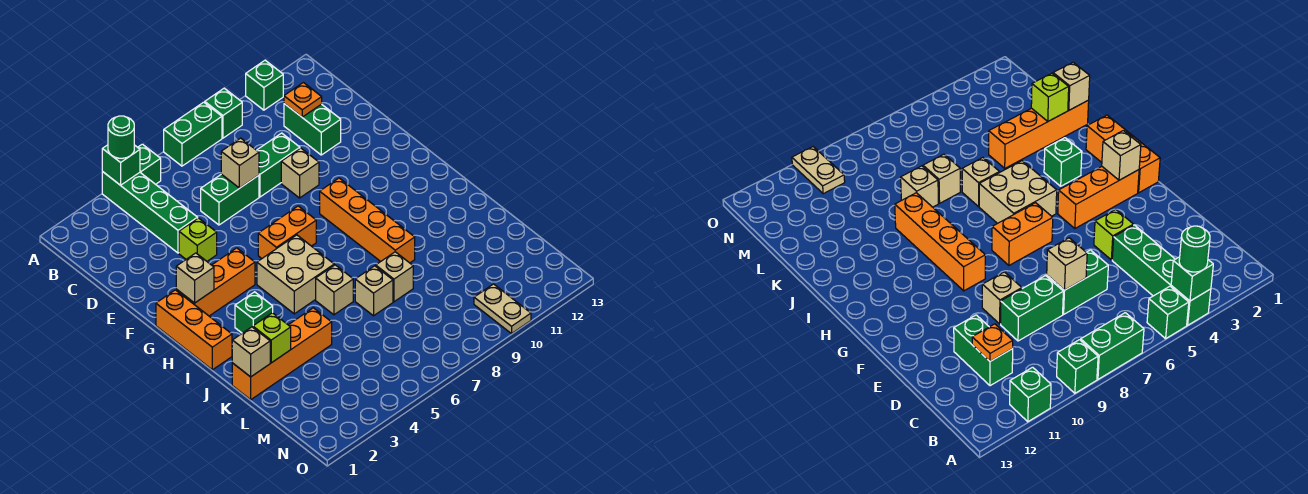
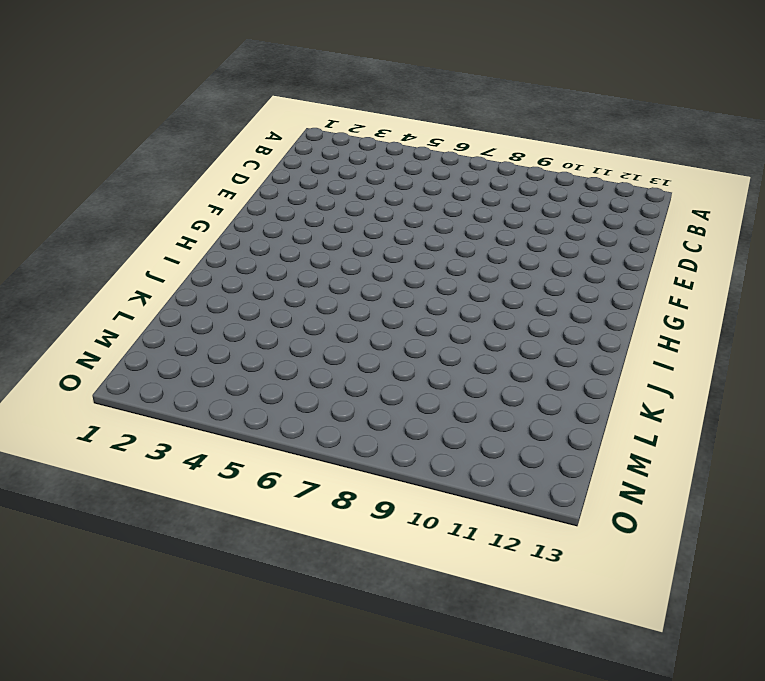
none -> green 1x4 brick [102,171,198,253]
none -> green 1x1 brick [138,144,161,184]
none -> green 1x2 brick [164,102,222,166]

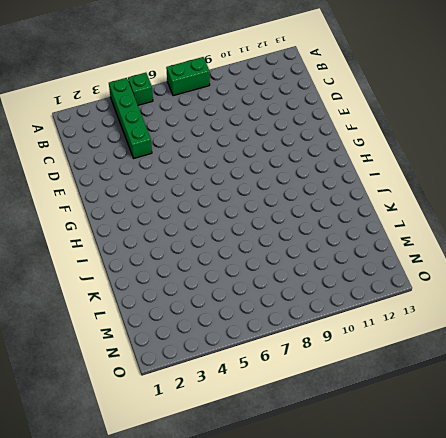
none -> green 1x1 brick [205,88,242,138]
none -> green 1x1 brick [246,60,283,110]
none -> green 1x2 brick [284,104,341,155]

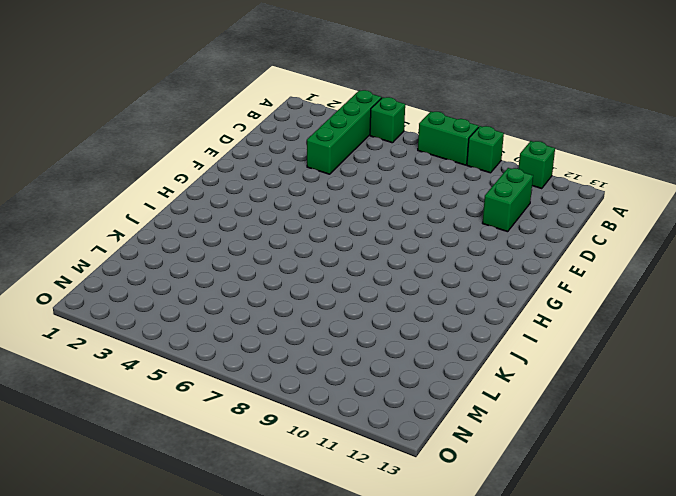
none -> green 1x2 brick [201,174,259,225]
none -> green 1x2 brick [257,133,300,197]
none -> lime 1x1 brick [179,218,217,261]

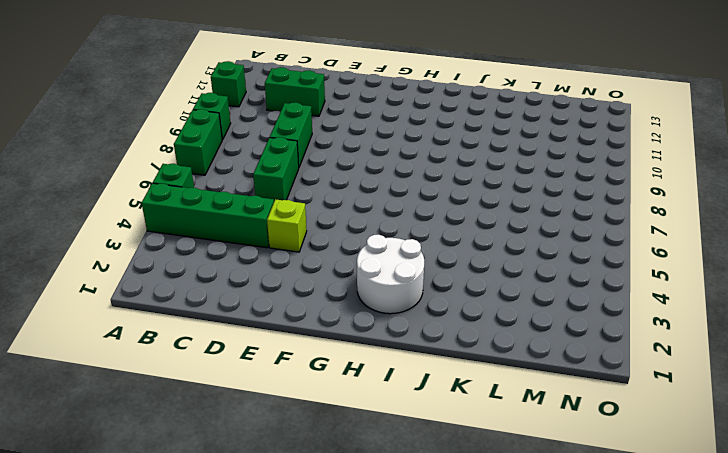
white 2x2 round brick [357,235,424,314] -> green 1x1 brick [235,292,273,333]
none -> tan 1x1 brick [281,148,319,198]
none -> orange 1x3 brick [156,290,232,370]
none -> orange 1x3 brick [176,248,255,316]

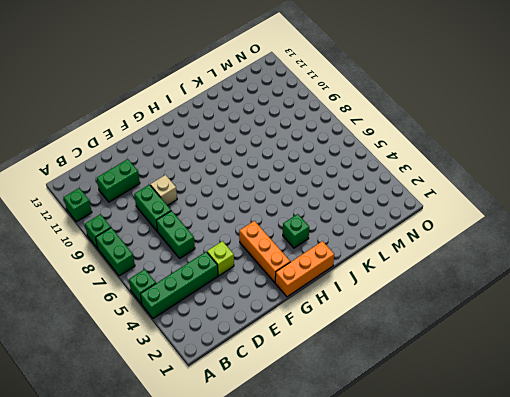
none -> orange 1x2 brick [258,206,316,258]
none -> orange 1x4 brick [320,178,415,263]
none -> tan 2x2 brick [257,235,334,314]

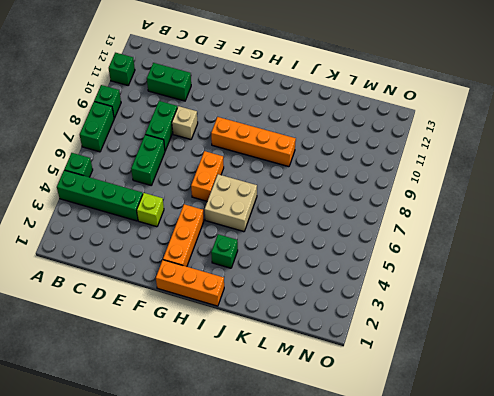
none -> tan 1x1 brick [316,265,353,315]
none -> orange 1x4 brick [232,308,332,400]
none -> tan 1x1 brick [355,266,393,316]

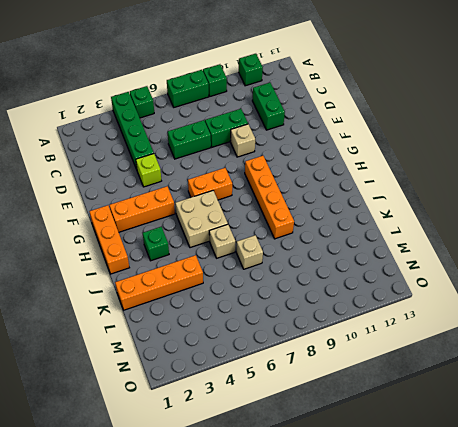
none -> tan 1x1 brick [376,252,413,302]
none -> tan 1x2 plate [474,284,531,334]
none -> green 1x1 brick [102,145,140,185]

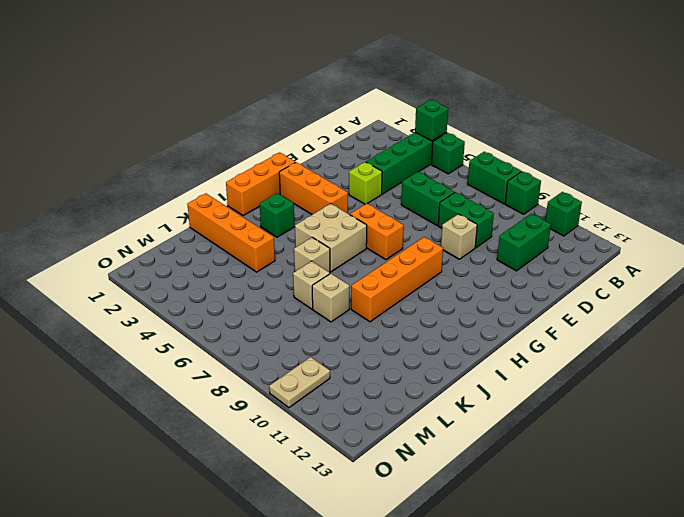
none -> orange 1x1 plate [284,83,322,117]
none -> tan 1x1 brick [221,138,259,188]
none -> tan 1x1 brick [176,253,214,303]

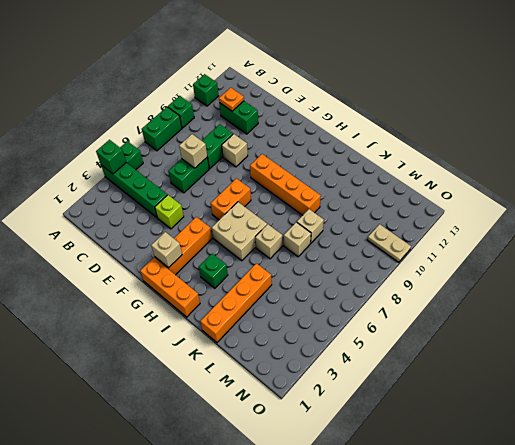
none -> tan 1x1 brick [232,327,270,377]
none -> lime 1x1 brick [253,313,291,363]
none -> green 1x1 round brick [108,116,134,158]

